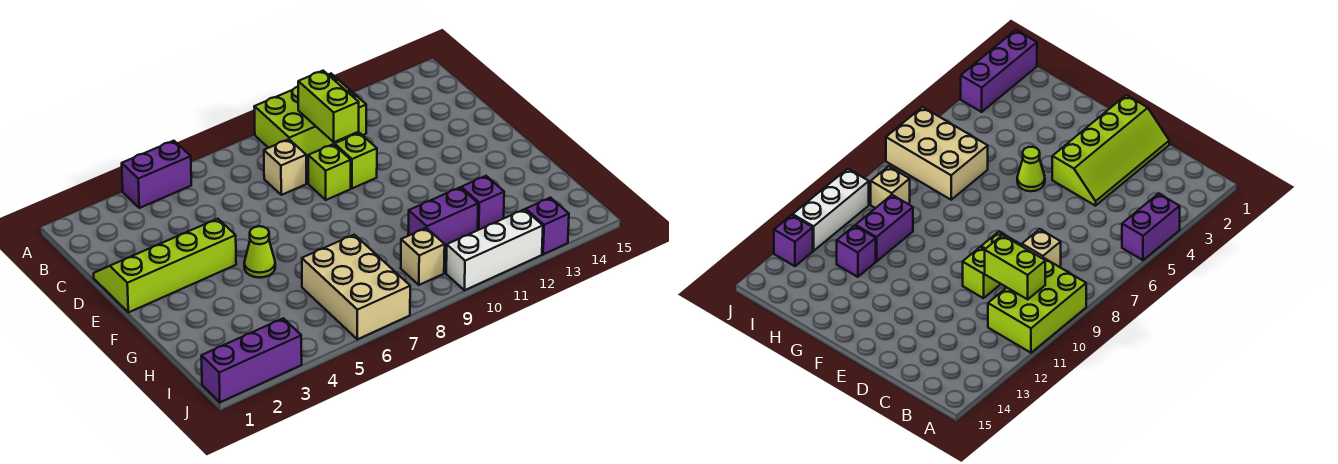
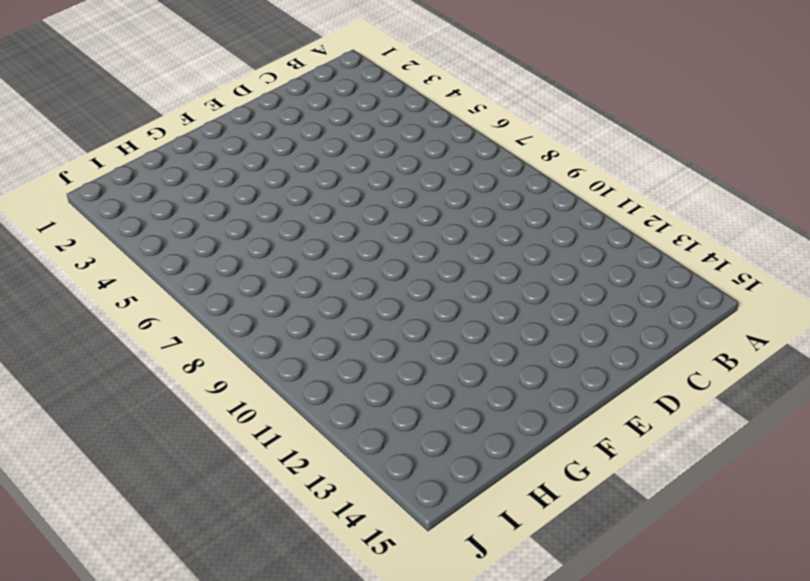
none -> purple 1x2 brick [122,141,191,208]
none -> lime 2x3 brick [254,74,366,160]
none -> tan 1x1 brick [264,139,306,195]

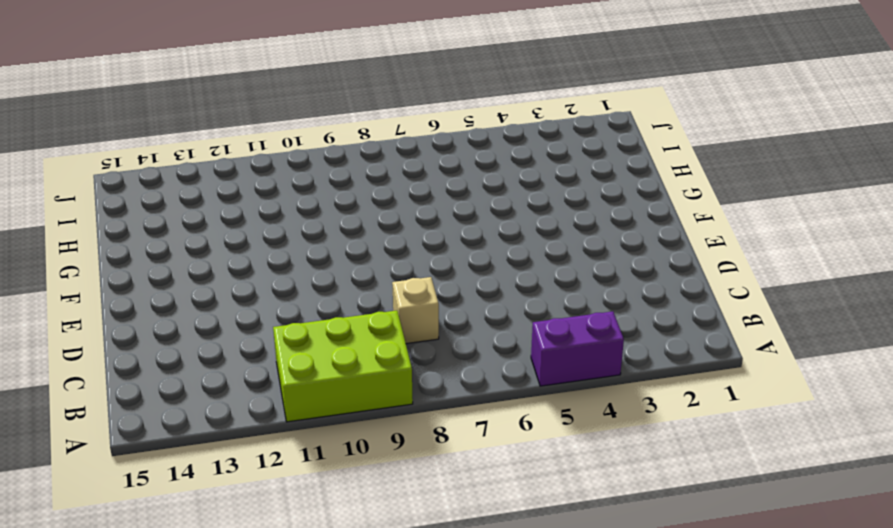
none -> lime 2x4 slope [94,219,236,312]
none -> lime 1x1 brick [308,144,351,200]
none -> lime 1x1 brick [335,133,377,188]

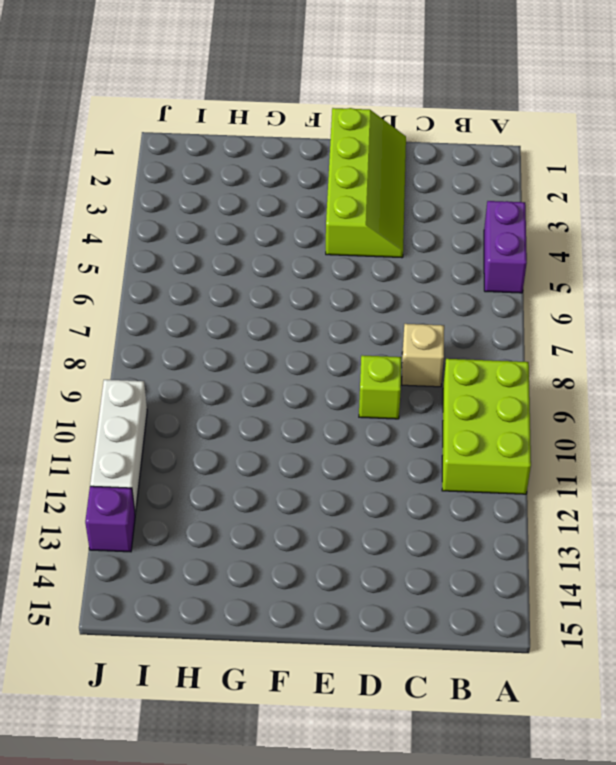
none -> lime 1x1 brick [335,133,377,188]
none -> lime 1x1 cone [244,226,275,278]
none -> tan 2x3 brick [302,235,410,339]

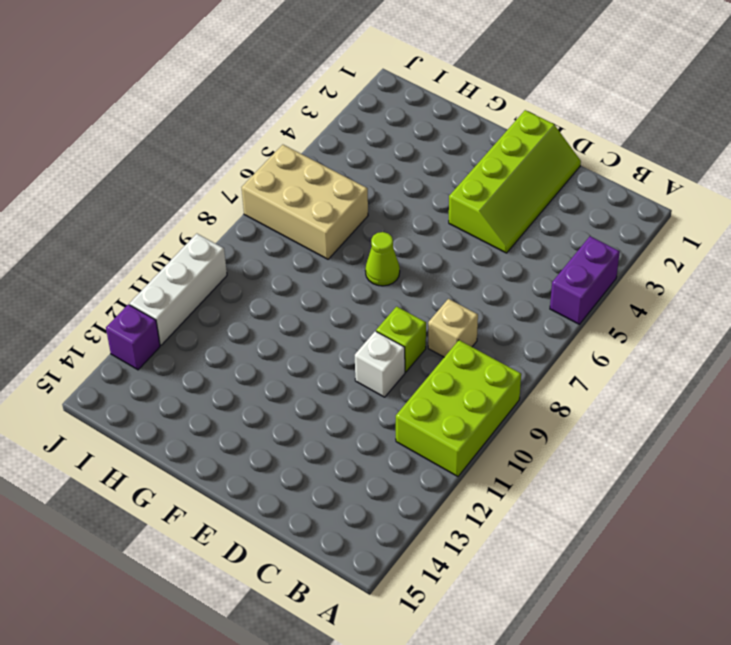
white 1x1 brick [355,331,405,397] -> lime 1x1 brick [335,133,377,188]
lime 1x1 cone [365,232,400,286] -> lime 1x1 cone moved to [244,226,275,278]
none -> purple 1x2 brick [408,188,478,247]
none -> purple 1x1 brick [461,176,504,230]
none -> tan 1x1 brick [401,228,445,285]

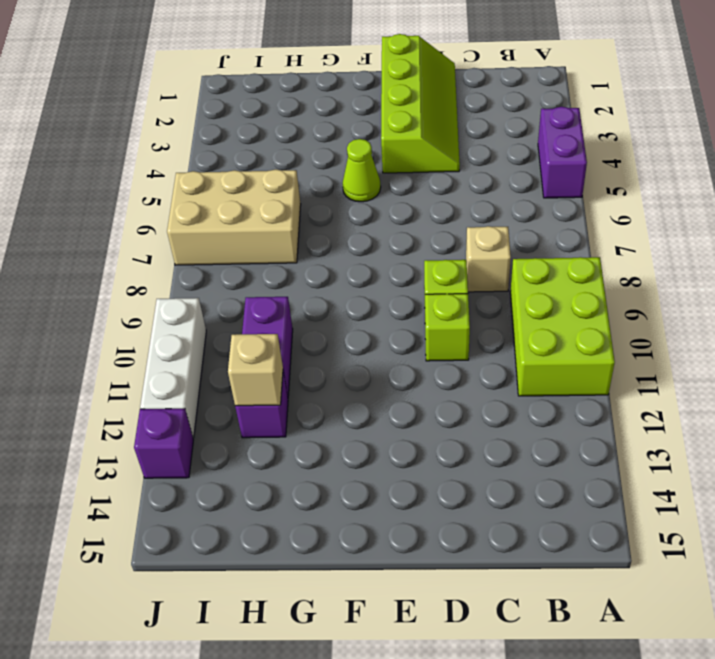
tan 1x1 brick [228,334,283,406] -> tan 1x1 brick moved to [401,228,445,285]
none -> purple 1x3 brick [201,318,302,402]
none -> lime 1x2 brick [298,71,359,142]

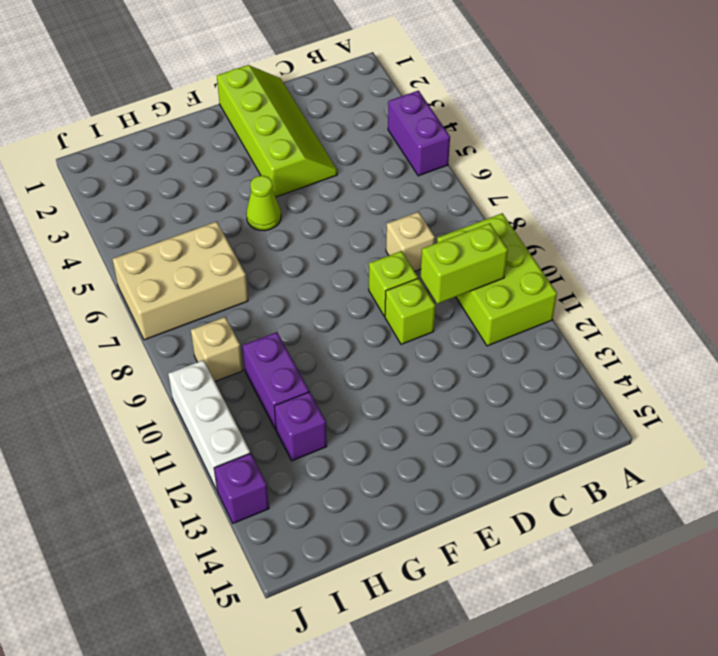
none -> purple 1x3 brick [201,318,302,402]

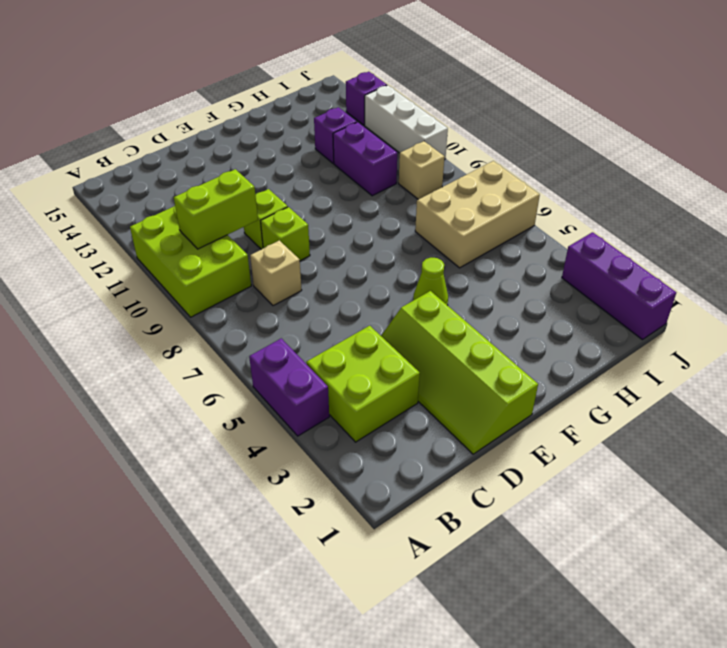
lime 2x2 brick [306,326,420,442] -> none

